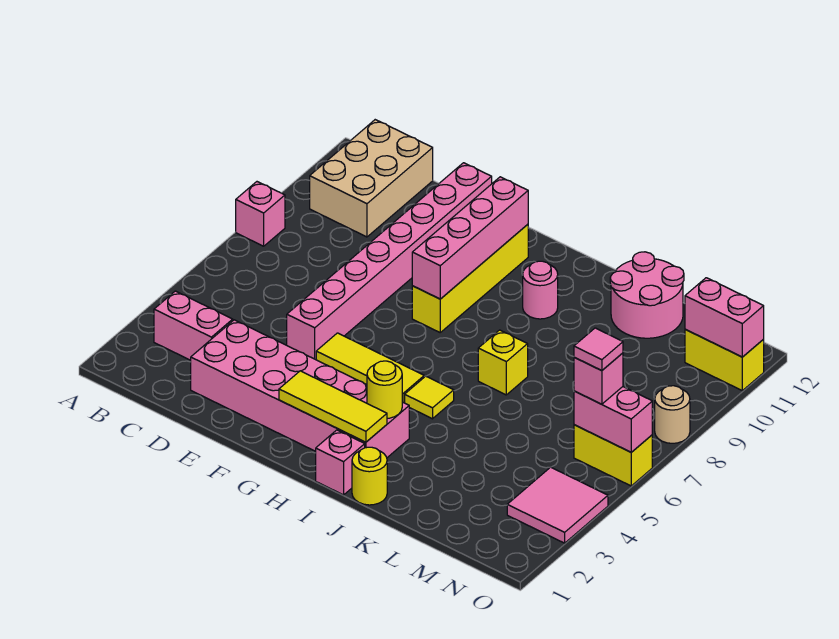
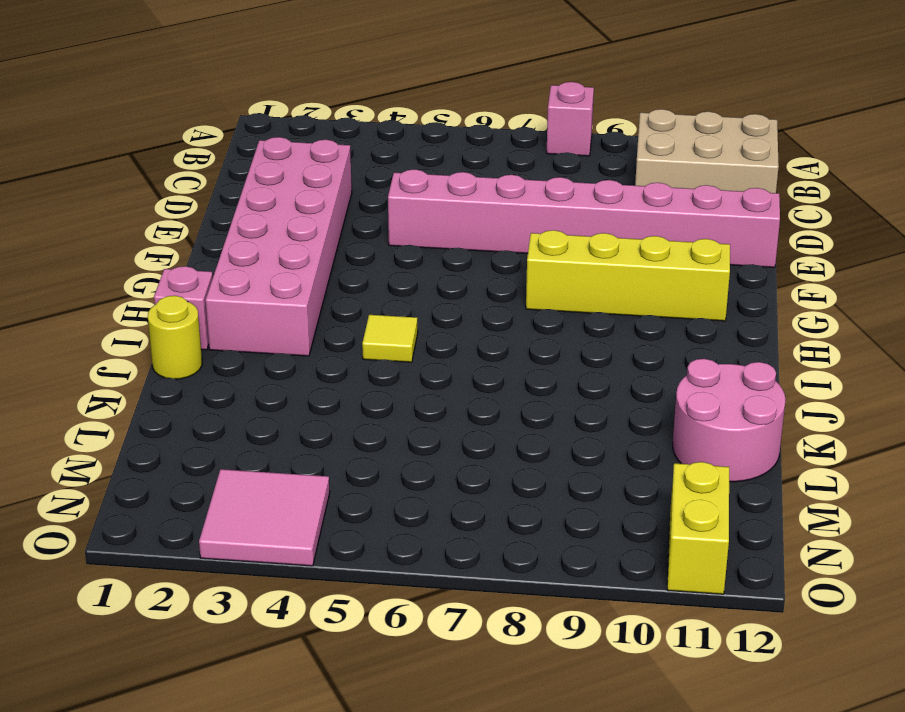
none -> pink 1x2 brick [154,291,233,360]
none -> yellow 1x3 tile [316,333,424,403]
none -> pink 1x1 round brick [523,261,558,319]

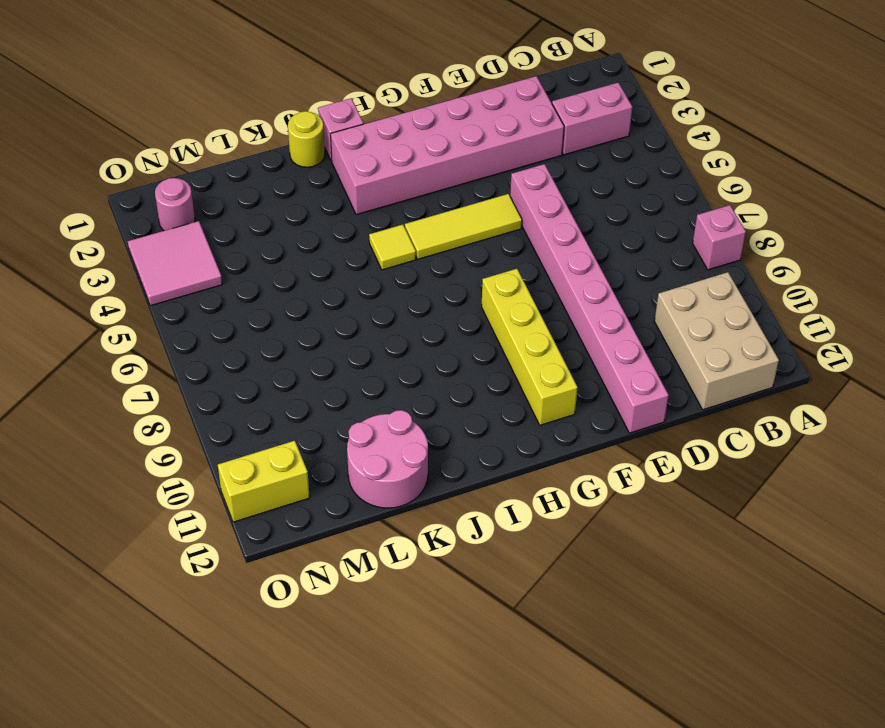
pink 1x1 round brick [155,178,195,231] -> pink 1x1 round brick moved to [523,261,558,319]
none -> yellow 1x1 brick [478,330,528,395]
none -> yellow 1x2 brick [574,425,652,486]
none -> tan 1x1 round brick [655,386,690,443]

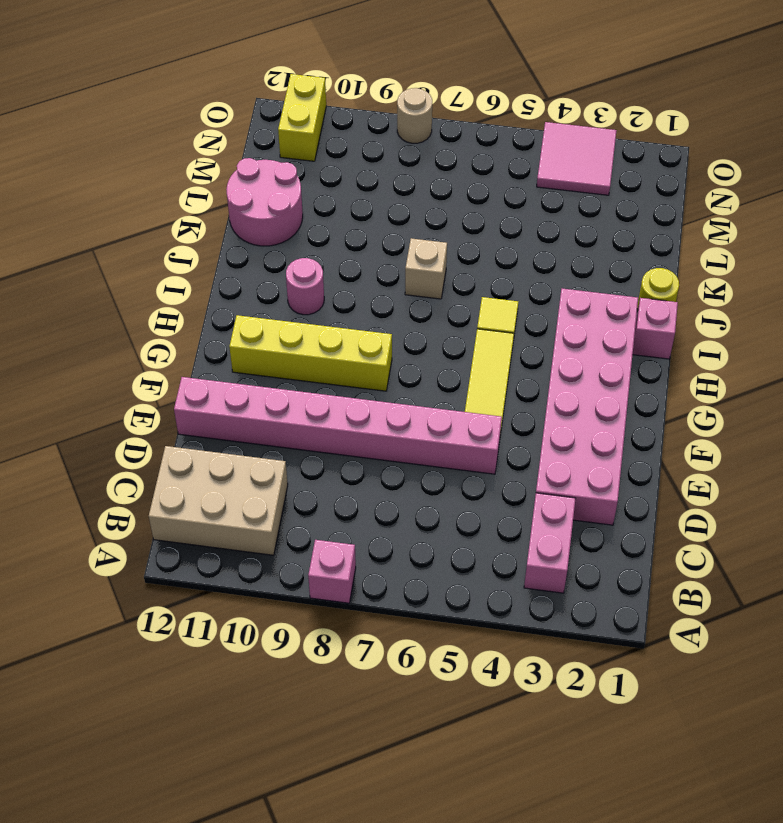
tan 1x1 brick [405,238,447,299] -> yellow 1x1 brick [478,330,528,395]
none -> yellow 1x2 brick [574,425,652,486]
none -> yellow 1x3 tile [279,371,387,442]
none -> pink 1x4 brick [412,177,528,299]

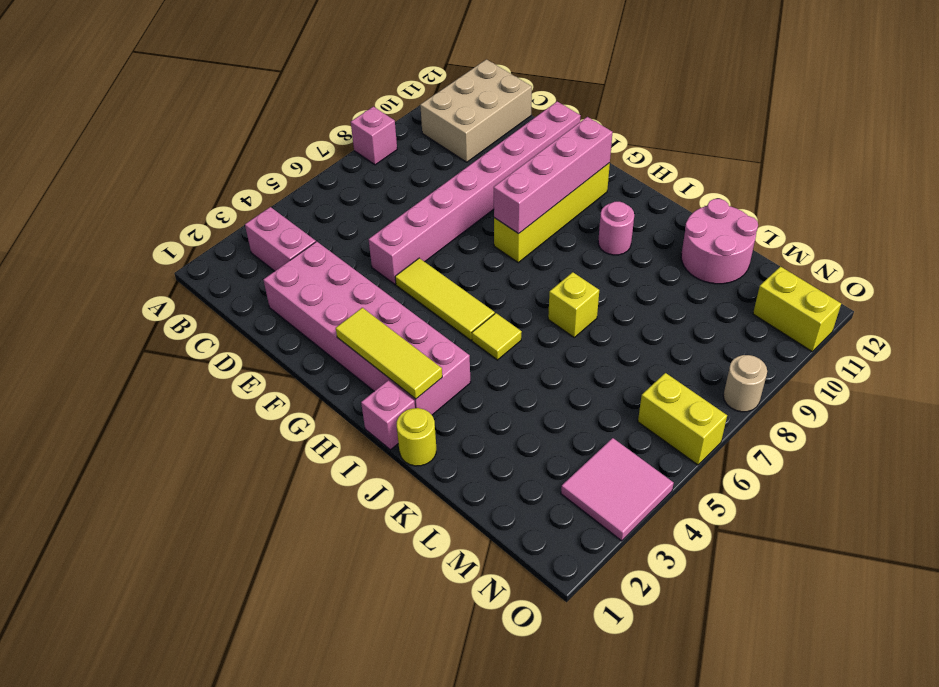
none -> yellow 1x1 round brick [367,361,402,418]
none -> pink 1x2 brick [574,387,652,452]
none -> pink 1x2 brick [685,278,764,357]

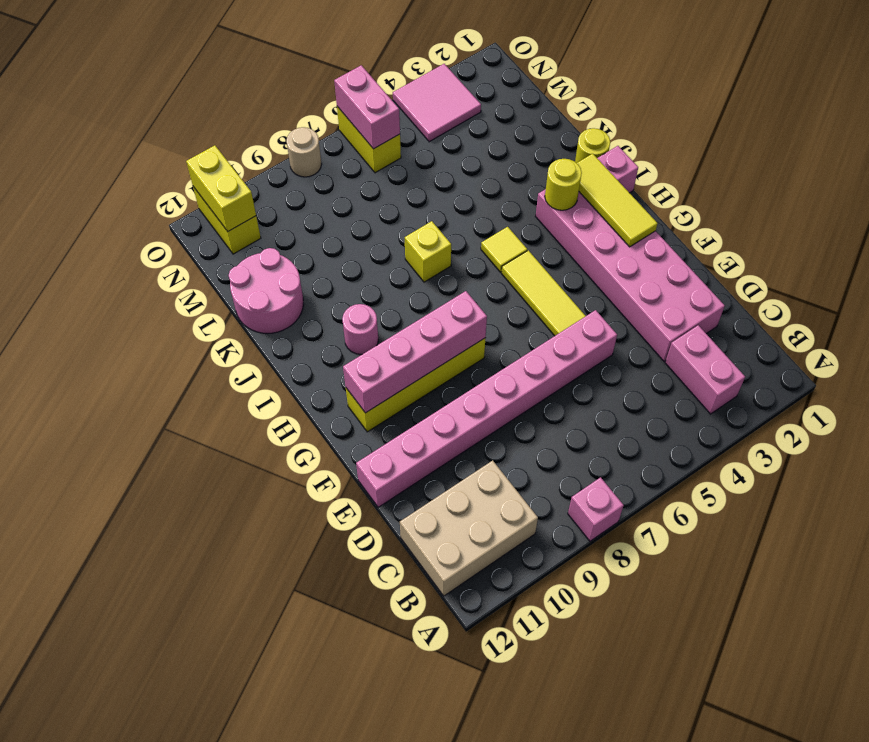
yellow 1x2 brick [186,145,256,231] -> pink 1x2 brick [685,278,764,357]
none -> pink 1x1 brick [574,353,623,404]
none -> pink 1x1 tile [574,328,623,371]

